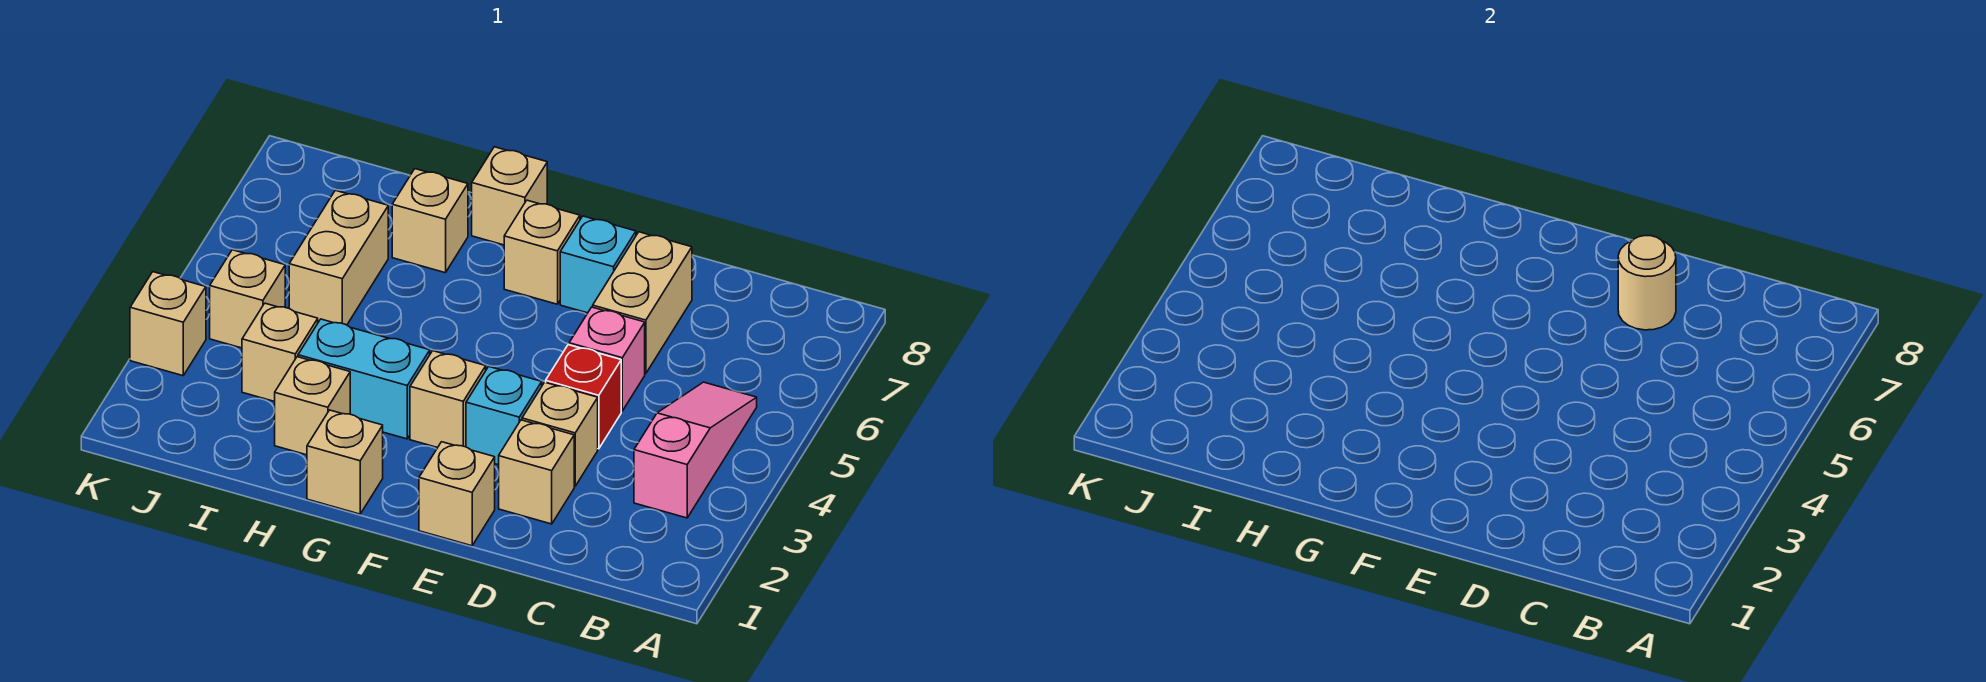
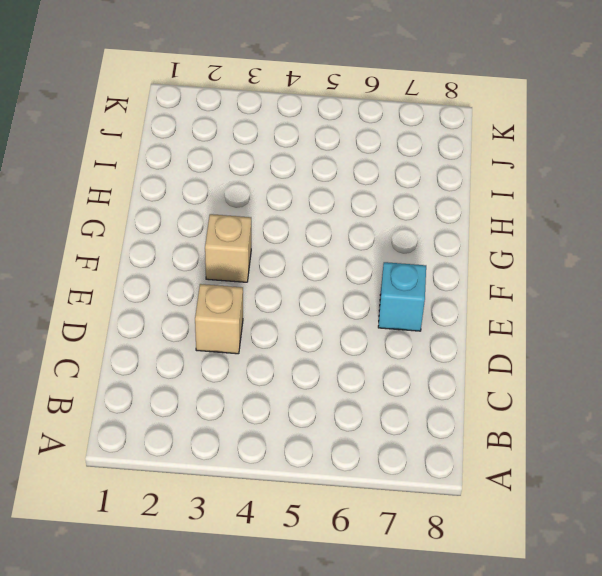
none -> pink 1x3 slope [634,382,757,518]
none -> tan 1x1 brick [499,420,574,524]
none -> red 1x1 brick [546,345,621,449]

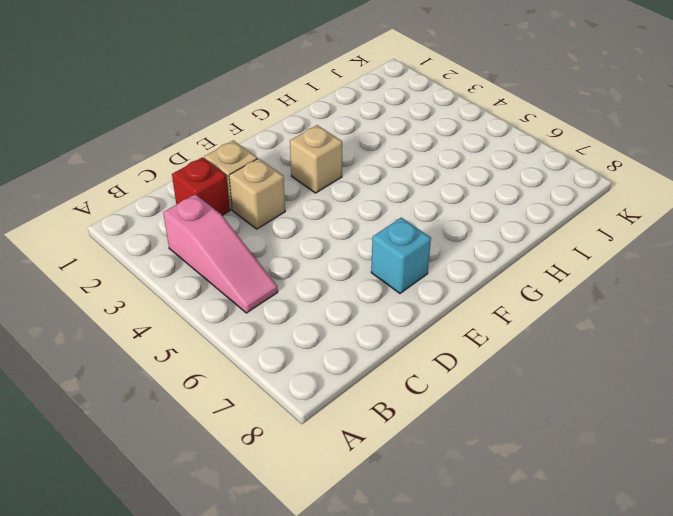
red 1x1 brick [172,157,230,215] -> red 1x1 brick moved to [546,345,621,449]
none -> pink 1x1 brick [569,307,645,411]
none -> tan 1x2 brick [593,232,692,374]
none -> tan 1x1 brick [419,442,495,546]

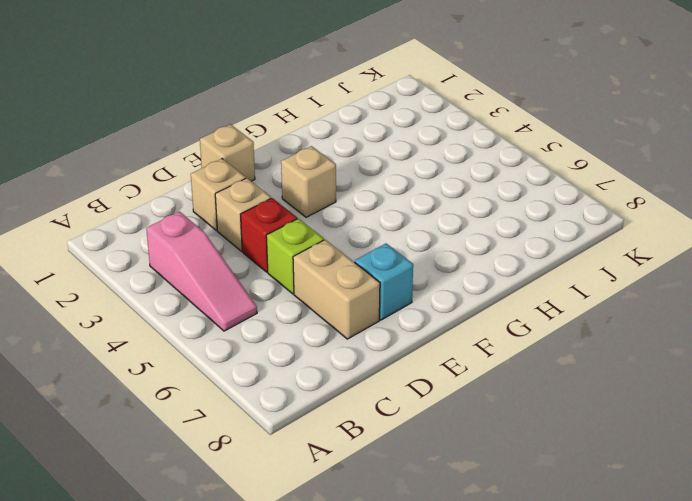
lime 1x1 brick [266,219,324,294] -> pink 1x1 brick [569,307,645,411]
none -> cyan 1x1 brick [466,367,542,465]
none -> tan 1x1 brick [504,200,580,304]
none -> tan 1x1 brick [307,410,383,514]

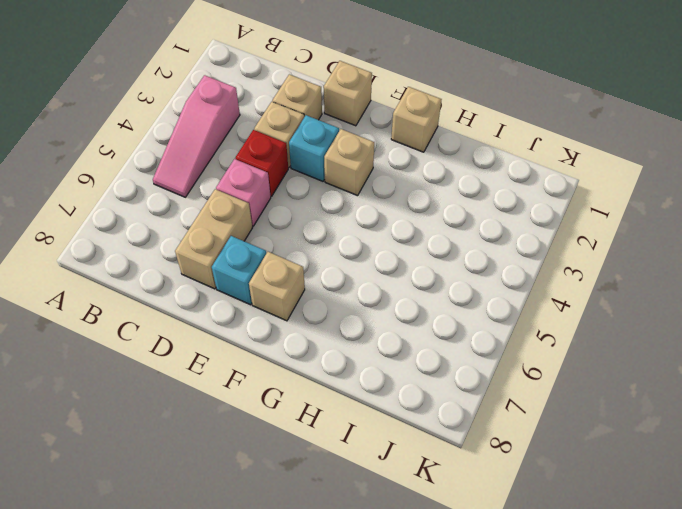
none -> cyan 1x2 brick [298,319,430,439]
none -> tan 1x1 brick [472,147,547,245]
none -> tan 1x1 brick [275,357,350,455]

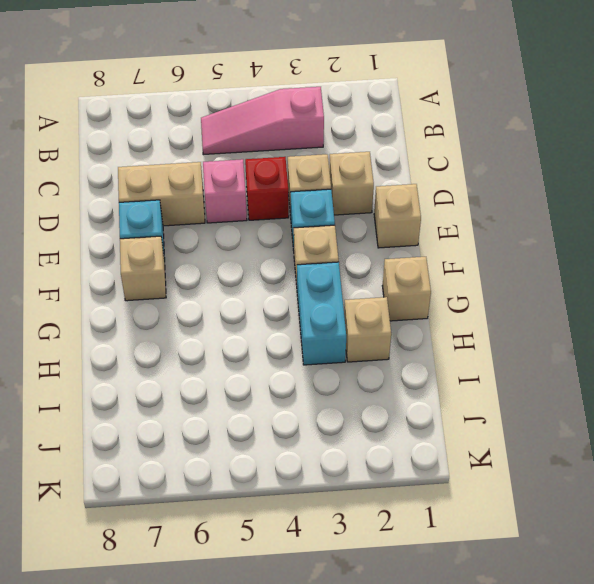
none -> tan 1x1 brick [472,147,547,245]
none -> tan 1x1 brick [392,169,468,273]
none -> tan 1x1 brick [242,303,318,402]

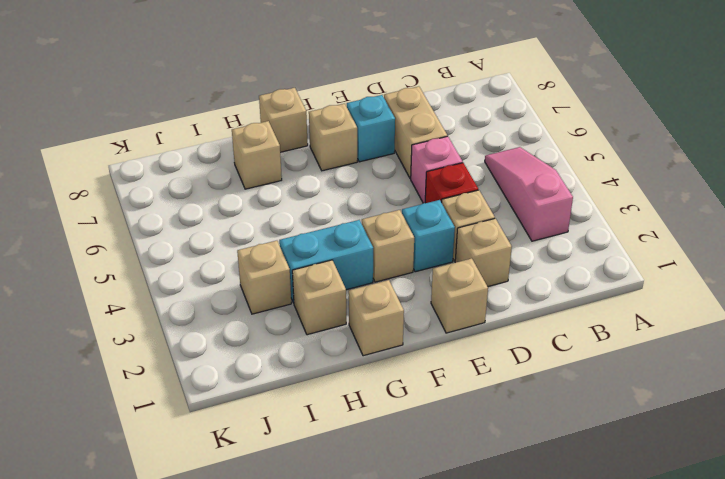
none -> tan 1x2 brick [289,190,388,325]
none -> tan 1x1 brick [210,250,285,348]
none -> tan 1x1 brick [130,272,206,376]

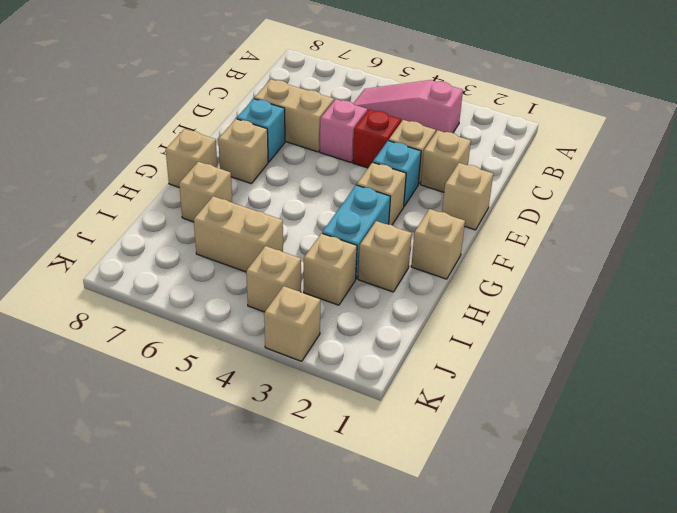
none -> tan 1x1 round brick [1618,236,1676,330]

